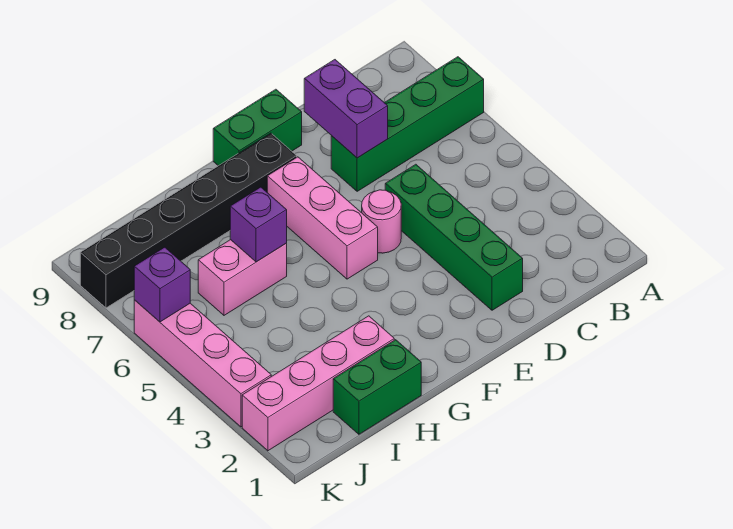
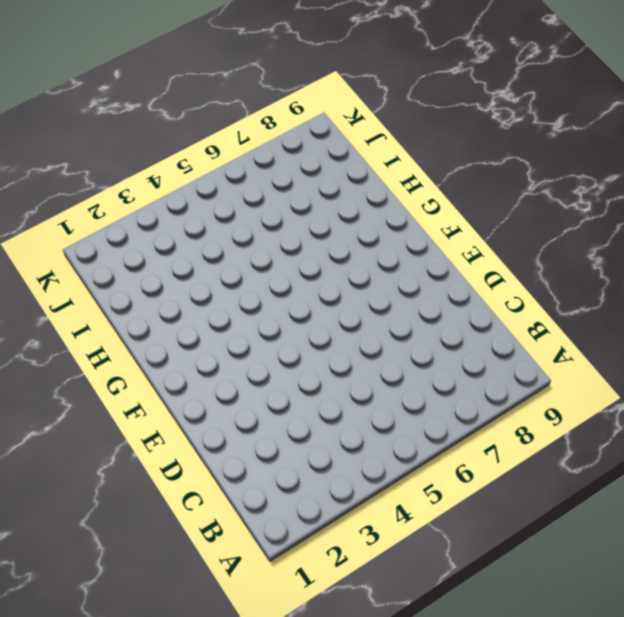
none -> green 1x4 brick [331,57,484,191]
none -> green 1x4 brick [385,164,523,310]
none -> pink 1x1 round brick [362,190,401,253]

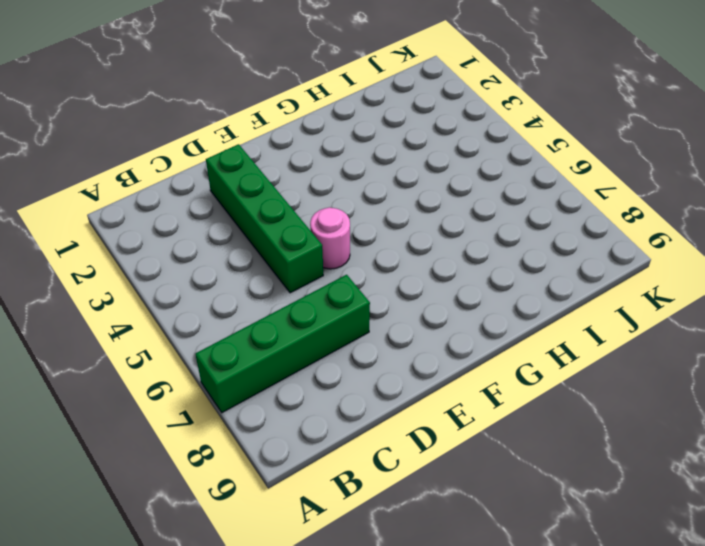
none -> green 1x2 brick [213,89,302,166]
none -> pink 1x3 brick [267,157,378,279]
none -> black 1x6 brick [80,133,297,308]

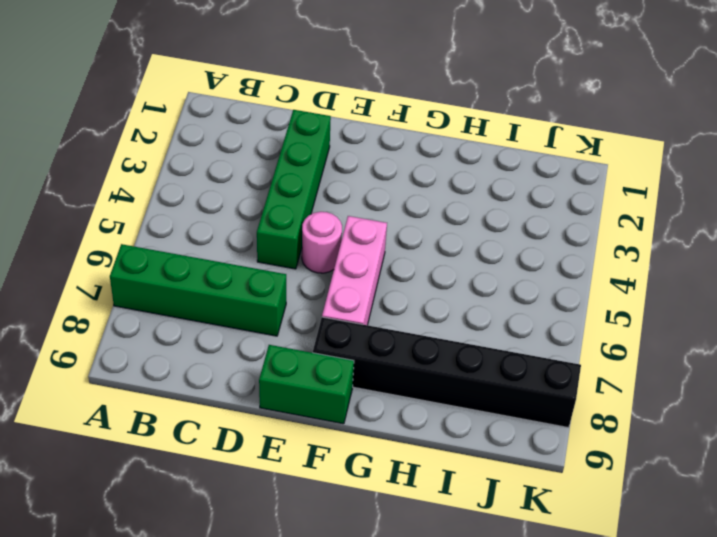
none -> green 1x2 brick [333,340,421,434]
none -> pink 1x4 brick [242,316,394,451]
none -> pink 1x2 brick [198,240,287,315]

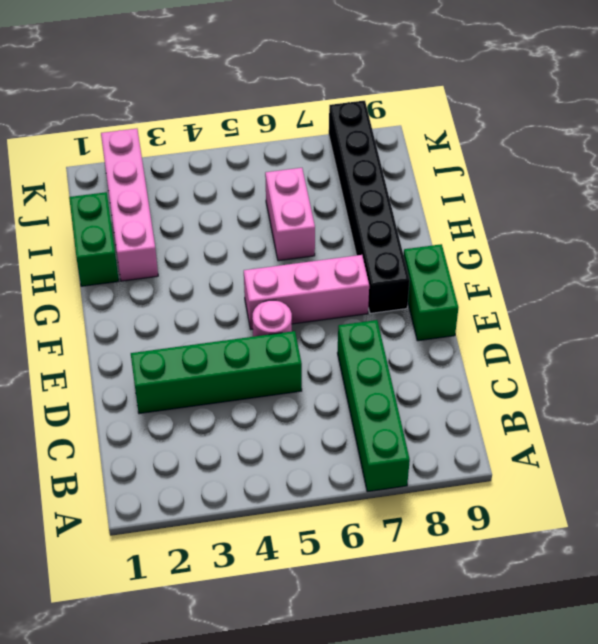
none -> pink 1x4 brick [134,300,271,427]
none -> purple 1x2 brick [304,60,388,158]
none -> purple 1x1 brick [230,187,287,262]

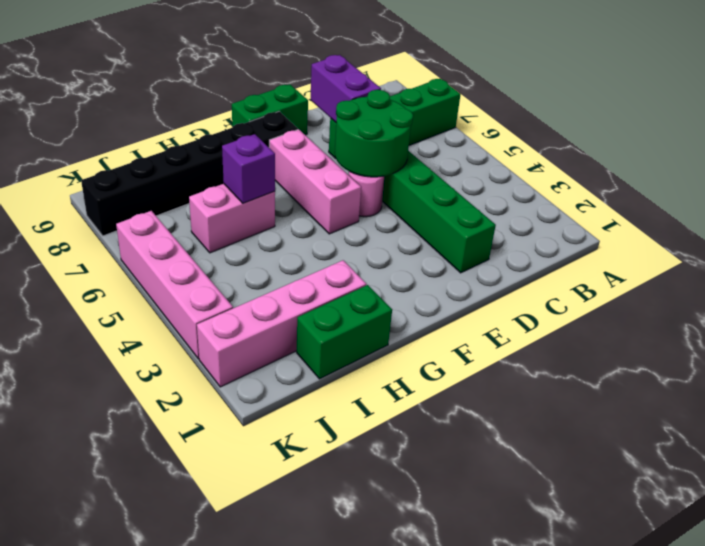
green 2x2 round brick [335,90,413,177] -> none
none -> purple 1x1 brick [134,247,190,322]

